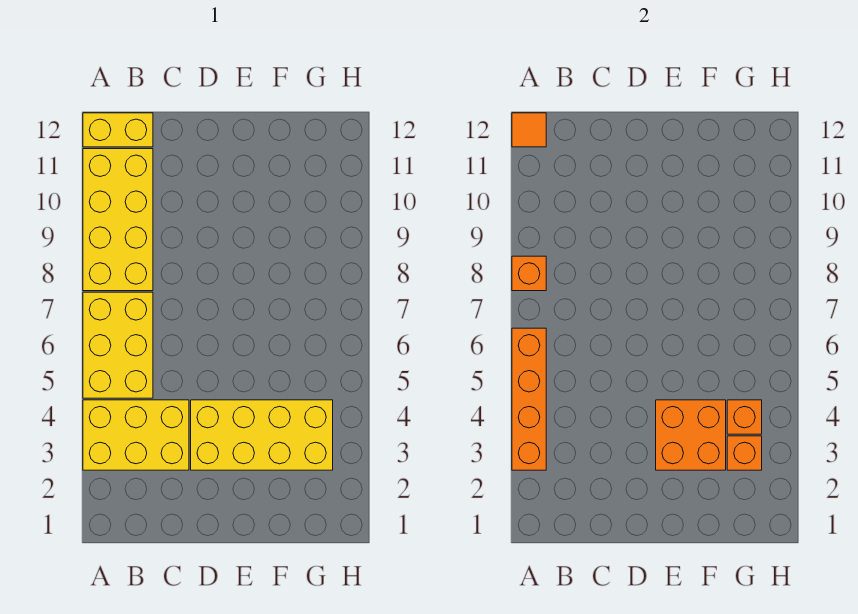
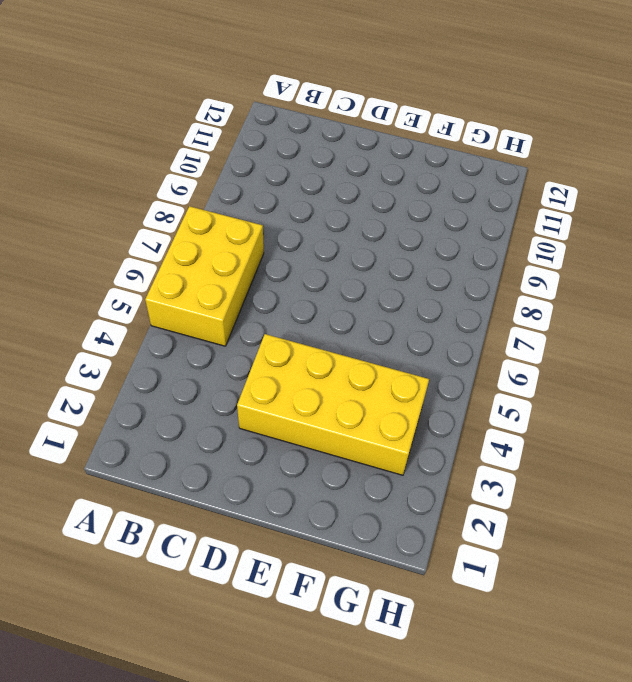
none -> yellow 2x3 brick [83,400,189,470]
none -> yellow 2x4 brick [83,149,153,291]

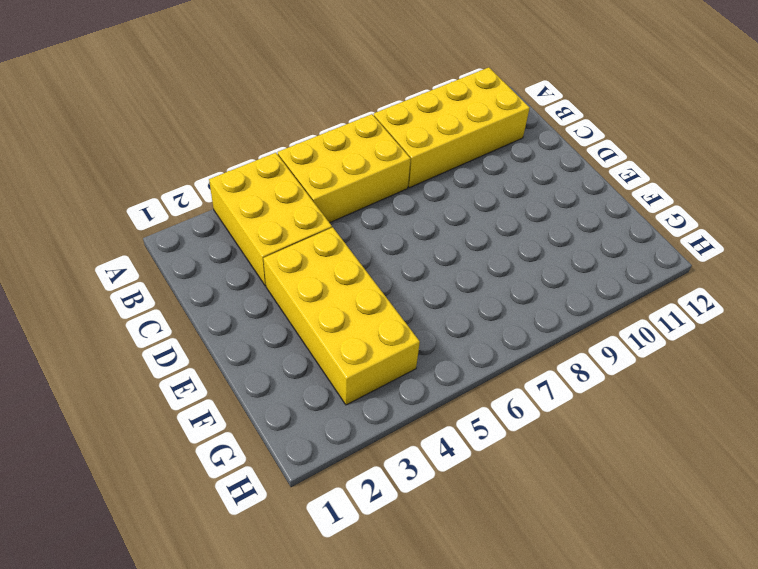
none -> yellow 1x2 brick [83,113,153,147]
none -> orange 1x4 brick [512,328,546,470]

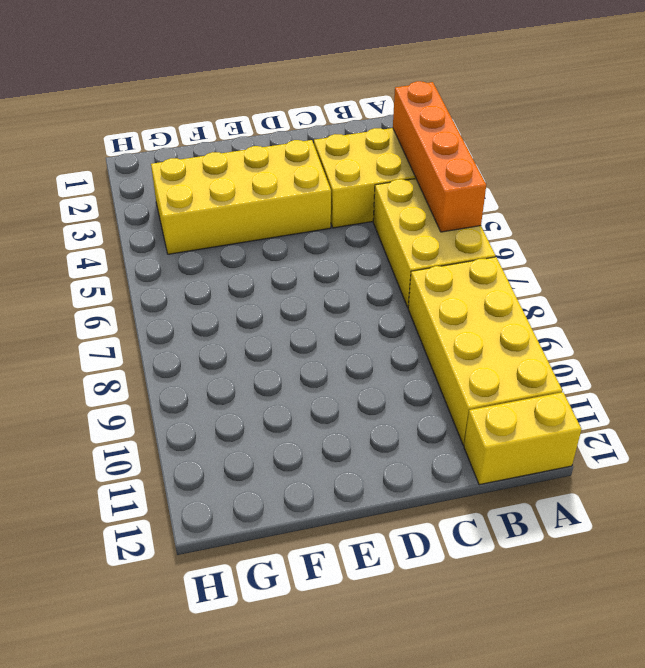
none -> orange 1x1 brick [512,256,546,291]
none -> orange 1x1 tile [512,113,546,147]

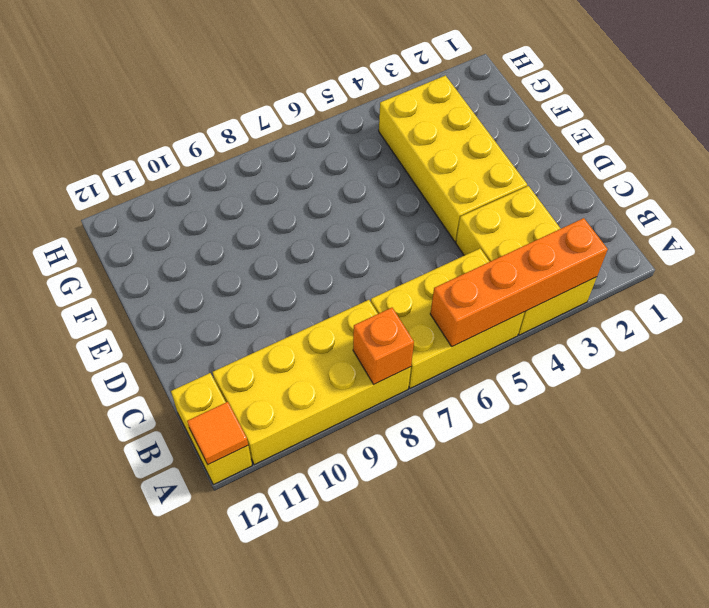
none -> orange 2x2 brick [656,400,726,470]
none -> orange 1x1 brick [727,436,762,470]

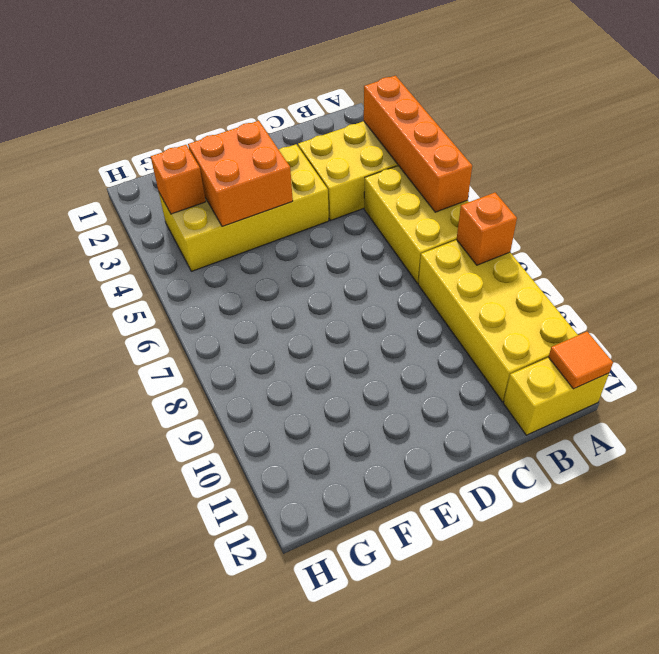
none -> orange 1x1 brick [727,400,762,434]

